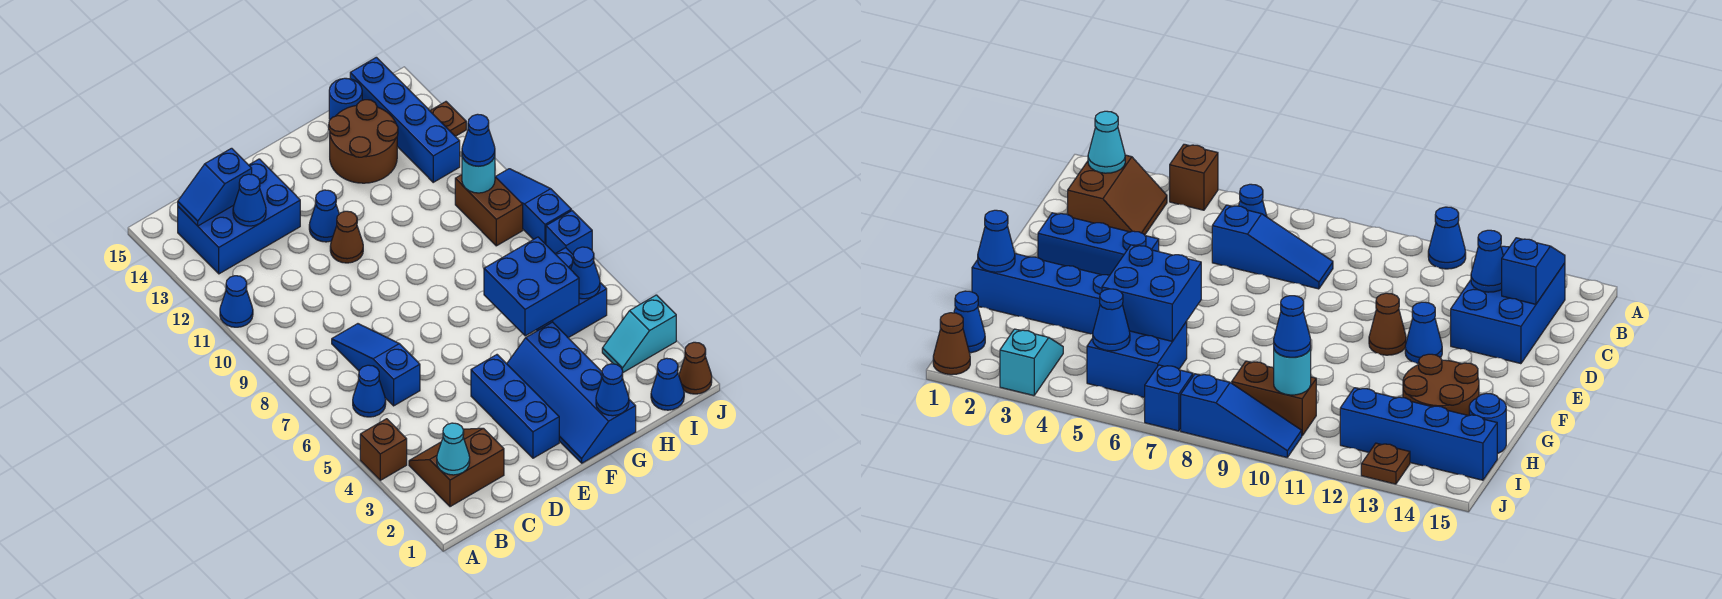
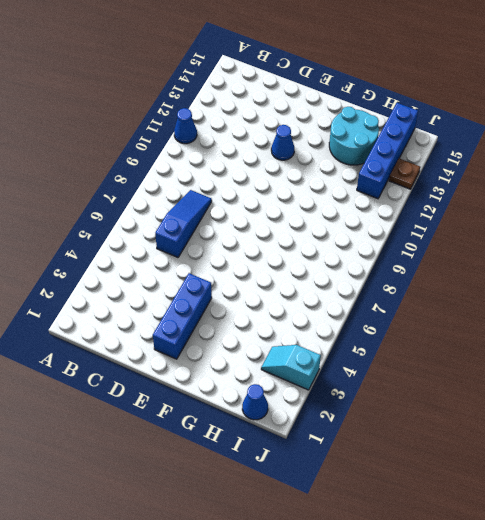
cyan 2x2 round brick [329,107,379,165] -> brown 2x2 round brick [329,100,398,183]
none -> brown 1x1 brick [360,419,407,480]
none -> brown 2x2 slope [409,428,504,507]
none -> blue 1x1 cone [353,365,386,417]

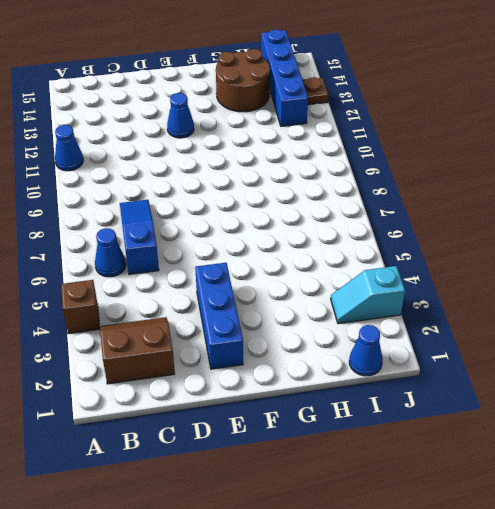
none -> blue 2x3 brick [178,159,300,274]
none -> brown 1x1 cone [330,211,363,263]
none -> blue 2x4 slope [507,322,636,463]

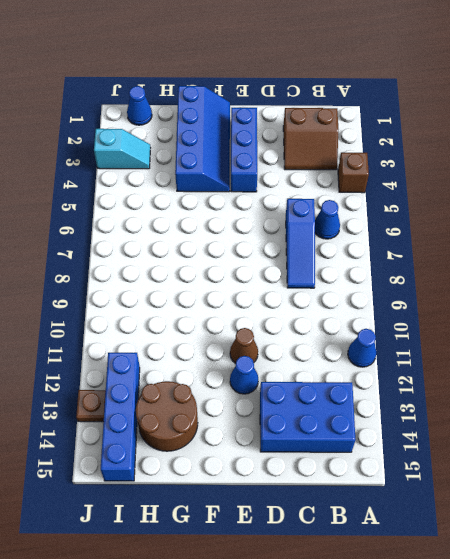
none -> blue 2x2 brick [536,248,607,338]
none -> blue 1x1 round brick [329,78,362,119]
none -> brown 1x2 brick [455,175,523,246]

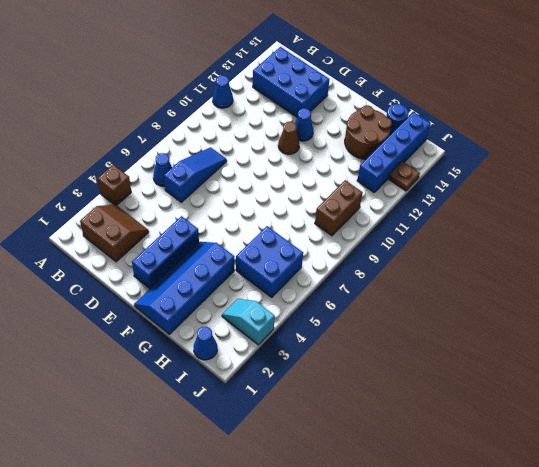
none -> brown 1x1 cone [679,342,712,394]
none -> blue 1x1 brick [546,211,592,254]
none -> blue 1x3 slope [495,169,571,244]

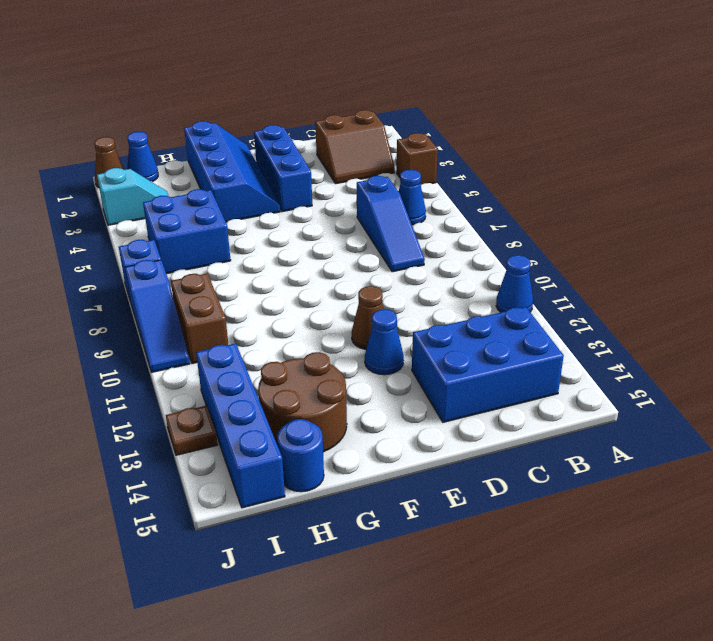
none -> cyan 1x1 cone [437,423,470,475]
none -> blue 1x2 slope [178,148,252,226]
none -> blue 1x1 cone [233,174,266,226]

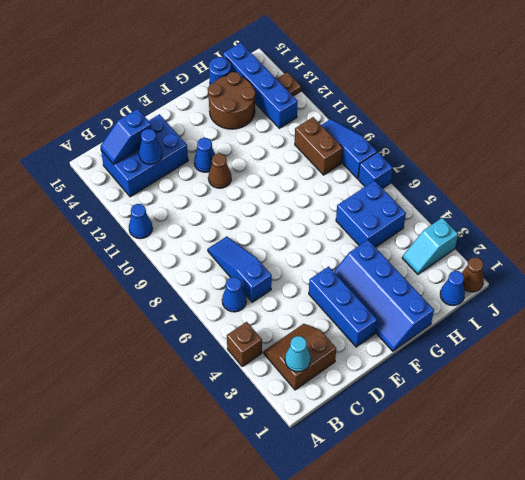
none -> blue 1x1 cone [596,364,629,416]
none -> blue 2x2 brick [484,237,579,336]
none -> blue 1x1 cone [571,247,600,299]

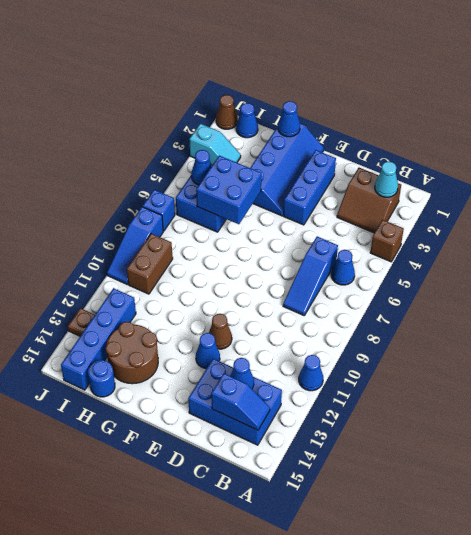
none -> cyan 1x1 round brick [462,156,495,193]
none -> blue 1x1 cone [462,114,495,166]

